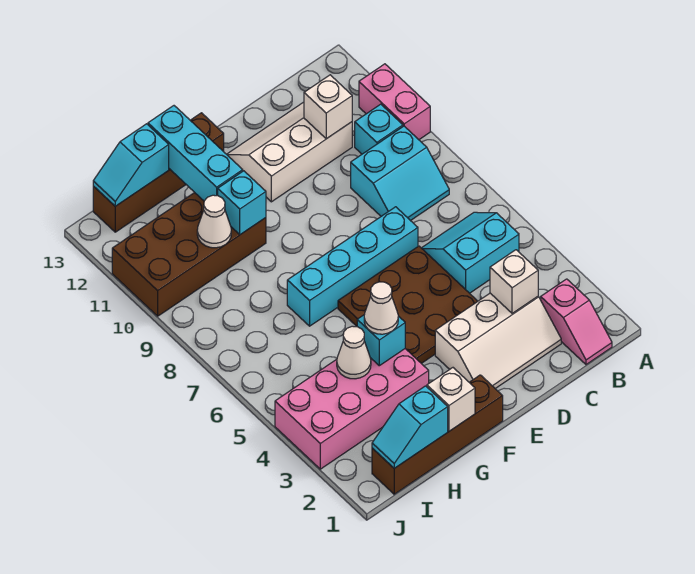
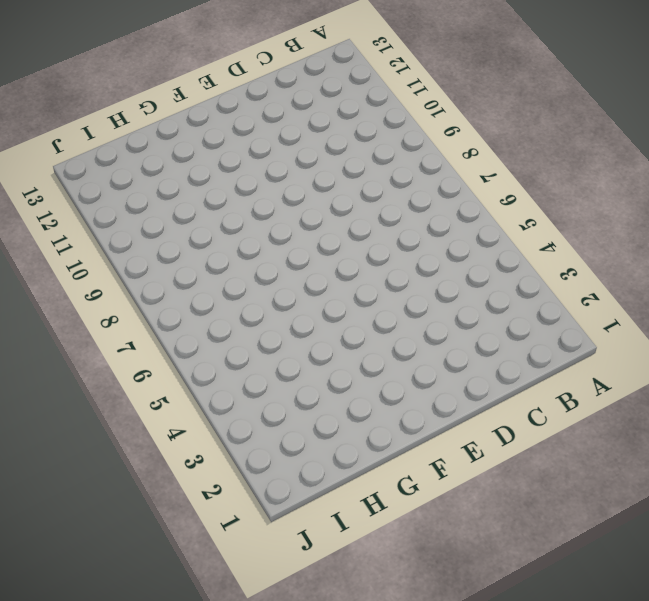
none -> pink 1x2 brick [359,64,430,140]
none -> pink 1x2 slope [541,279,612,365]
none -> cyan 2x2 slope [422,212,519,293]

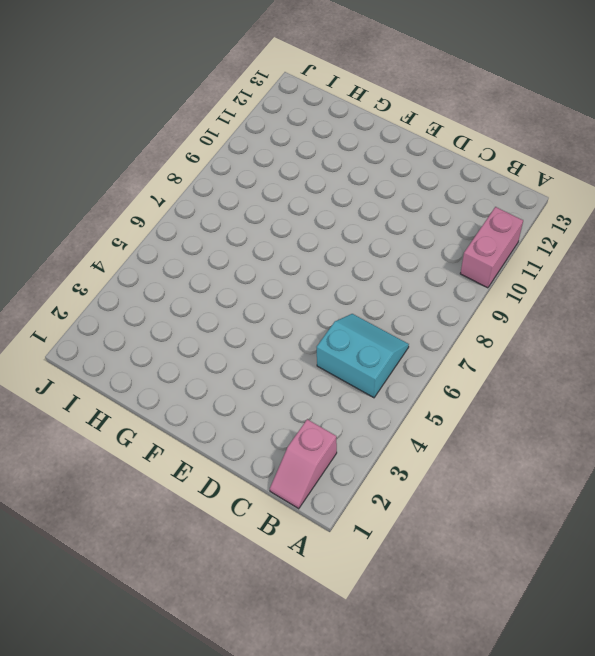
none -> cyan 2x2 slope [351,126,449,221]
none -> cyan 1x1 brick [355,104,403,154]
none -> white 2x3 slope [435,293,561,389]

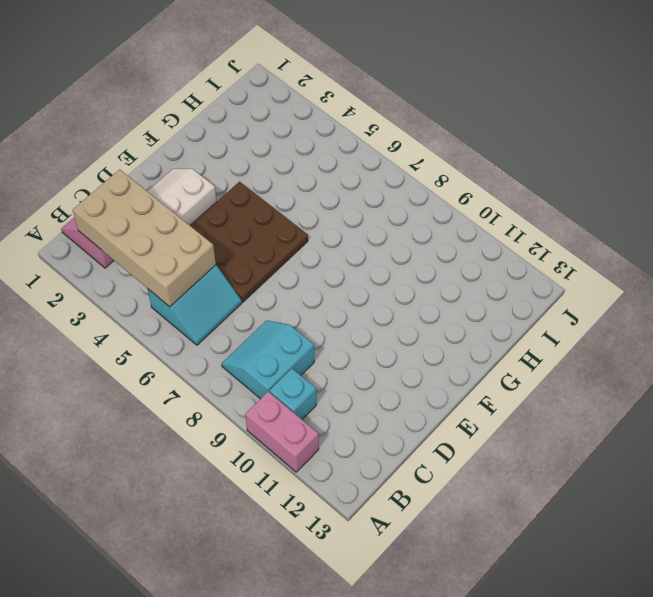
tan 2x4 brick [73,169,216,307] -> white 1x1 brick [490,250,538,313]
none -> white 2x3 slope [227,102,352,202]
none -> cyan 1x4 brick [287,207,418,326]
none -> brown 1x4 brick [372,375,503,494]

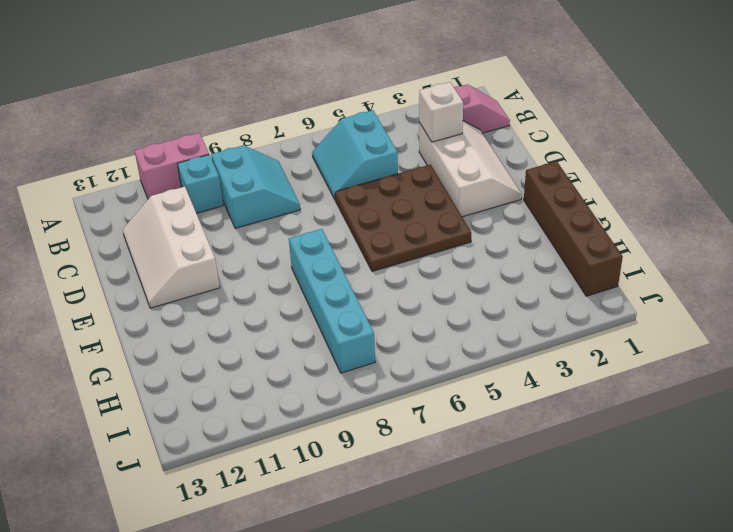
cyan 1x4 brick [289,229,375,373] -> cyan 1x4 brick moved to [287,207,418,326]
none -> brown 1x4 brick [93,113,224,232]
none -> pink 2x4 brick [275,349,429,469]
none -> brown 2x4 brick [112,192,266,316]

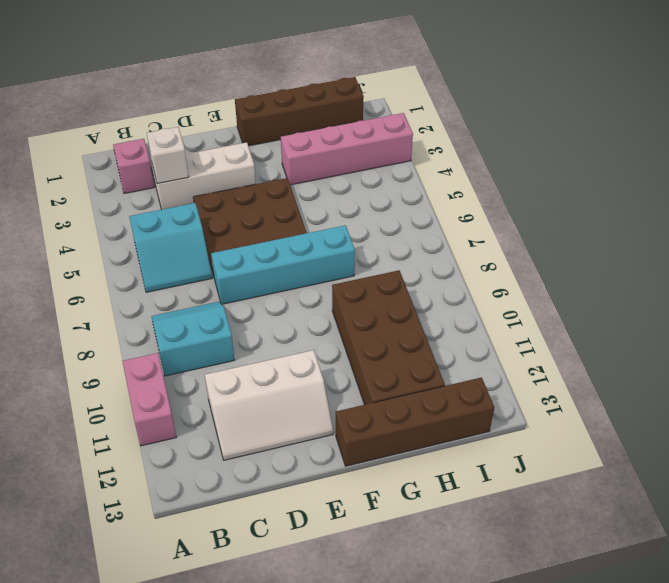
pink 1x4 brick [281,113,413,185] -> pink 2x4 brick [275,349,429,469]
brown 2x4 brick [332,270,445,405] -> brown 2x4 brick turned to [112,192,266,316]
none -> cyan 1x1 brick [355,104,403,154]
none -> white 1x1 brick [304,75,352,139]
none -> white 1x1 brick [427,368,475,431]

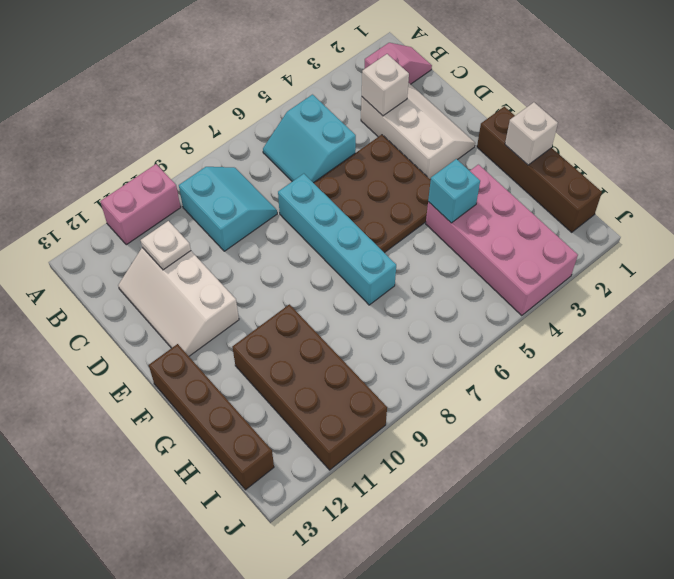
white 1x1 plate [141,221,191,270] -> white 1x1 brick [304,75,352,139]
none -> cyan 1x1 brick [355,104,403,154]
none -> cyan 1x1 brick [218,171,266,235]
none -> cyan 1x3 brick [148,106,243,201]

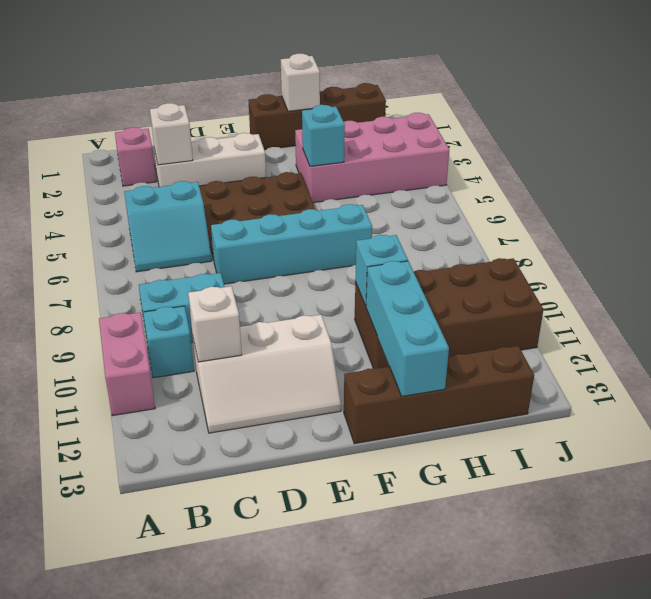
none -> cyan 1x2 slope [372,386,448,468]
none -> white 1x1 cone [337,326,371,379]
none -> white 1x1 cone [197,195,231,248]

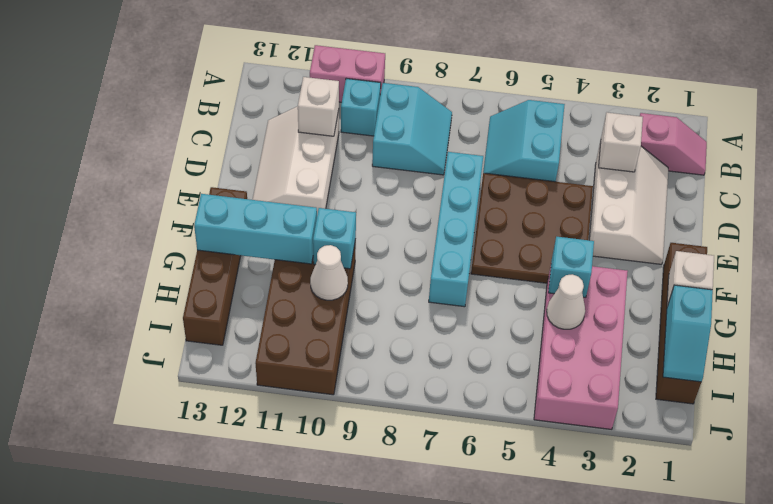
none -> cyan 1x2 slope [93,124,169,206]
none -> white 1x1 cone [364,282,398,334]

